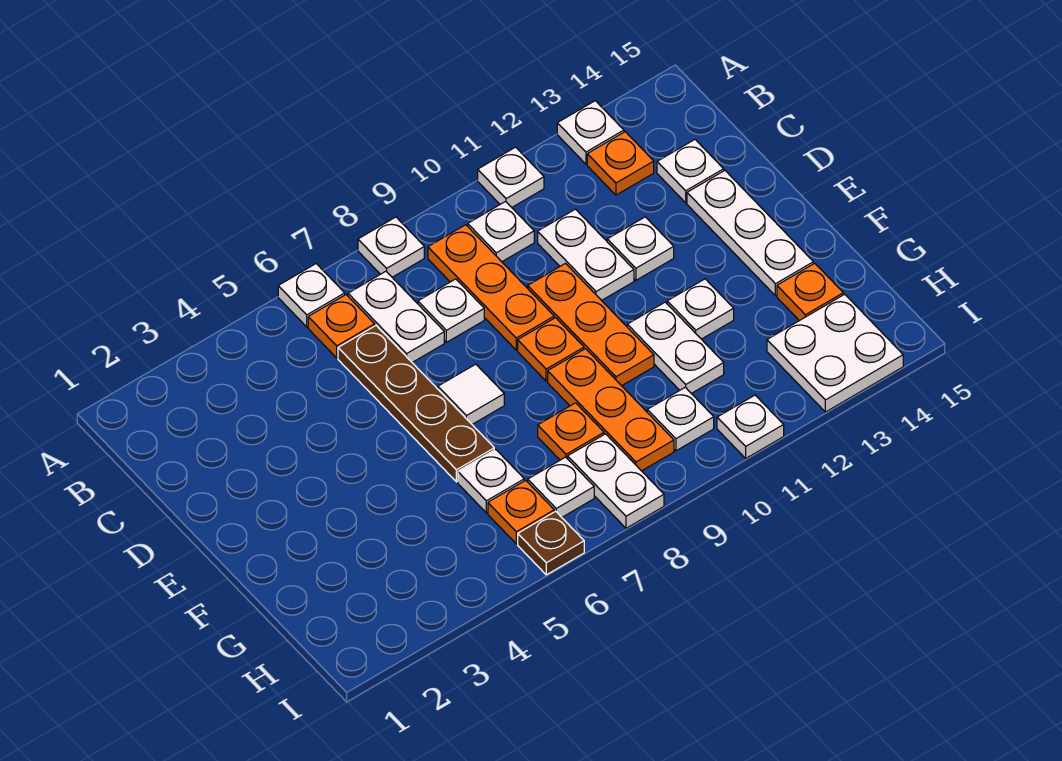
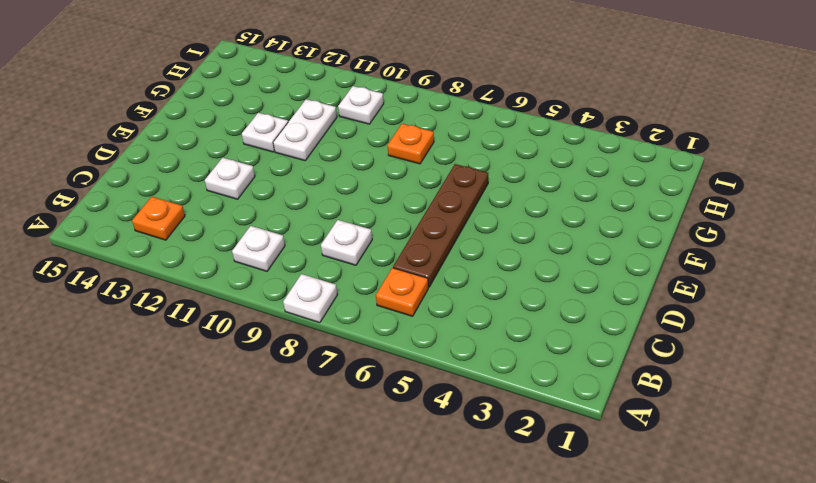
none -> white 1x1 plate [278,264,345,327]
none -> white 1x1 plate [478,147,544,207]
none -> white 1x1 plate [557,101,624,164]
none -> white 1x2 plate [348,271,444,362]

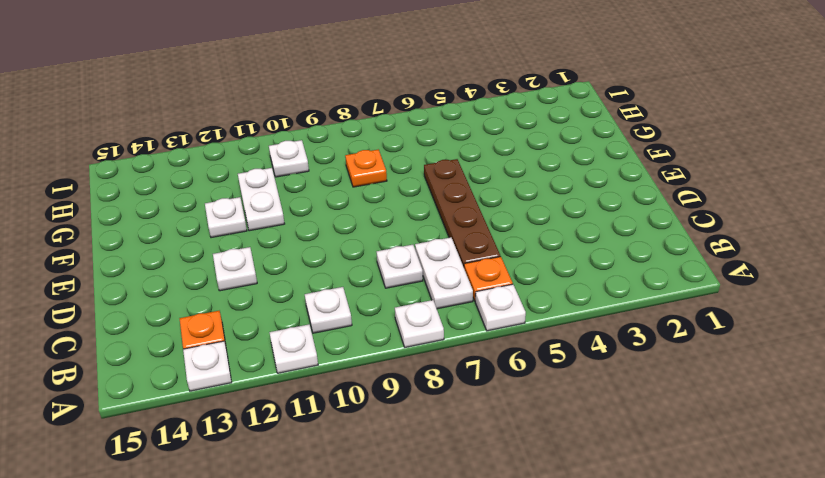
none -> orange 1x3 plate [428,225,554,350]
none -> white 1x2 plate [538,209,634,300]
none -> white 1x1 plate [657,140,724,203]
none -> orange 1x3 plate [528,264,654,386]

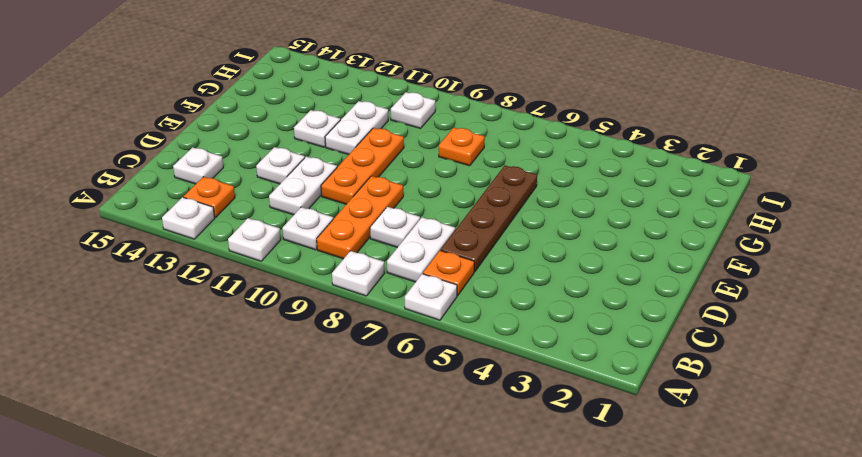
none -> white 1x3 plate [687,171,813,296]
none -> white 1x1 tile [438,364,504,424]
none -> orange 1x1 plate [518,318,584,381]
none -> orange 1x3 plate [548,349,674,471]

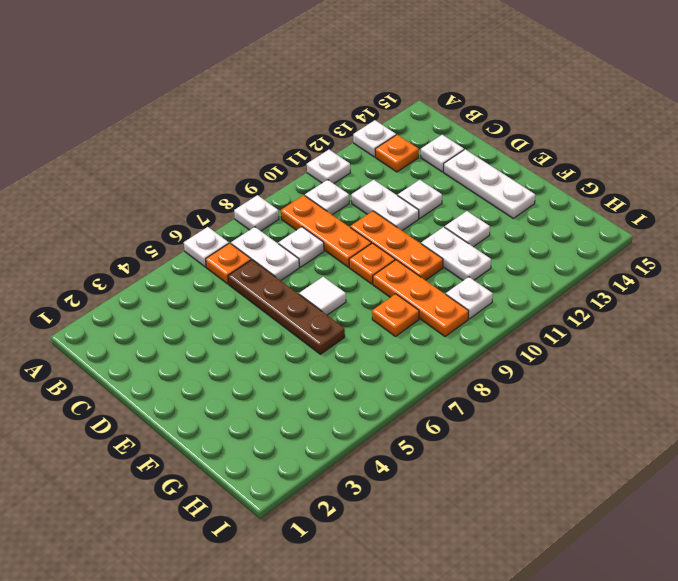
none -> white 1x1 plate [458,450,524,513]
none -> orange 1x1 plate [777,263,843,321]
none -> orange 1x1 plate [488,480,554,544]
none -> white 1x1 plate [528,457,594,517]

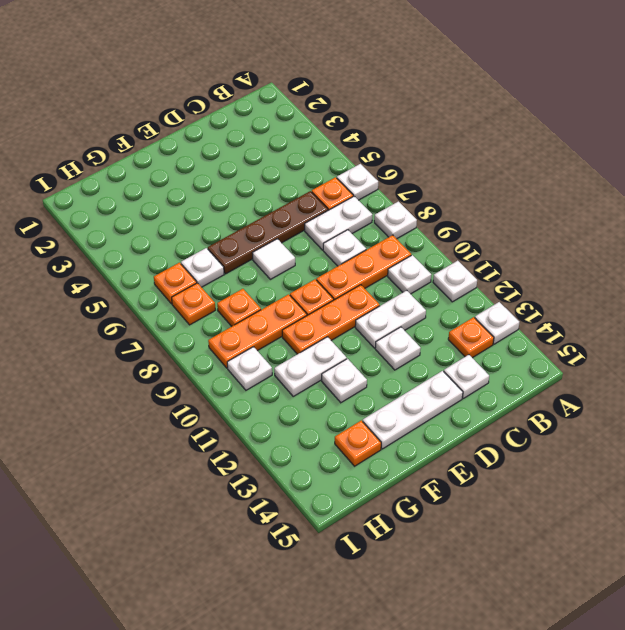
orange 1x1 plate [172,283,216,325] -> white 1x1 plate [528,457,594,517]
none -> white 1x2 plate [568,434,664,528]
none -> white 2x2 plate [767,294,903,412]
none -> brown 1x1 plate [518,511,584,575]
none -> white 1x1 plate [717,395,784,458]

